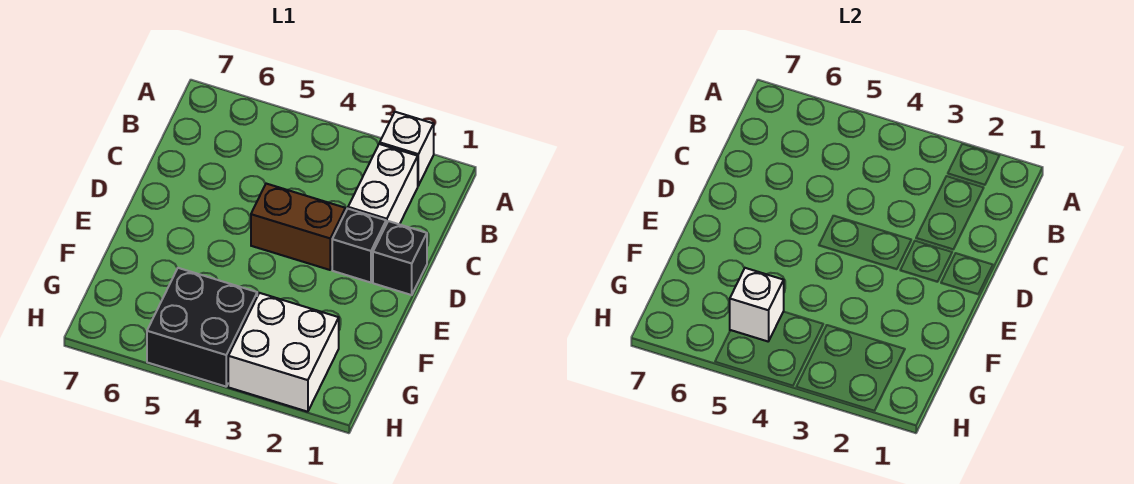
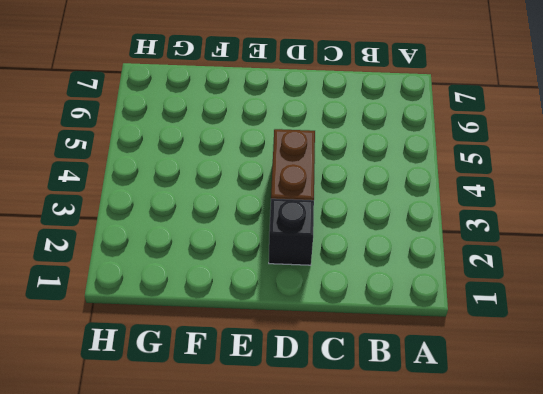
none -> white 1x1 brick [380,112,434,186]
none -> white 1x2 brick [348,144,418,224]

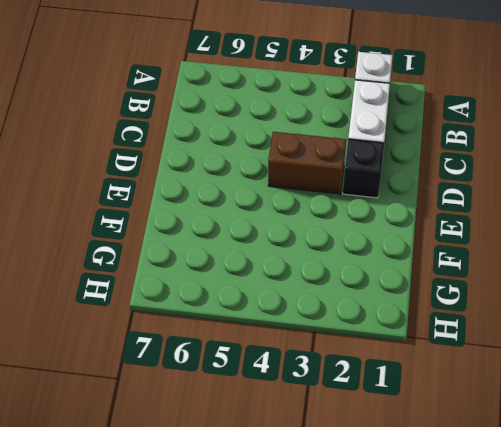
none -> black 1x1 brick [373,221,427,295]
none -> white 2x2 brick [228,293,339,412]

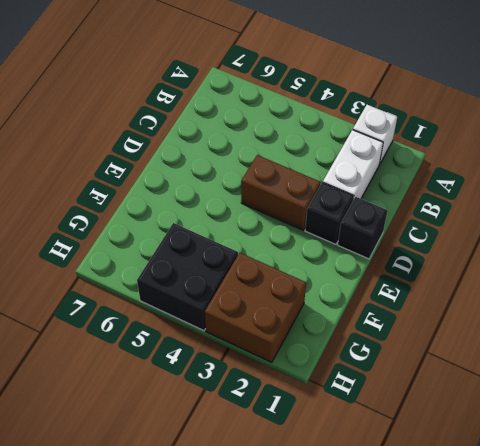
brown 2x2 brick [205,253,306,362] -> white 2x2 brick [228,293,339,412]
none -> white 1x1 brick [730,268,784,341]

